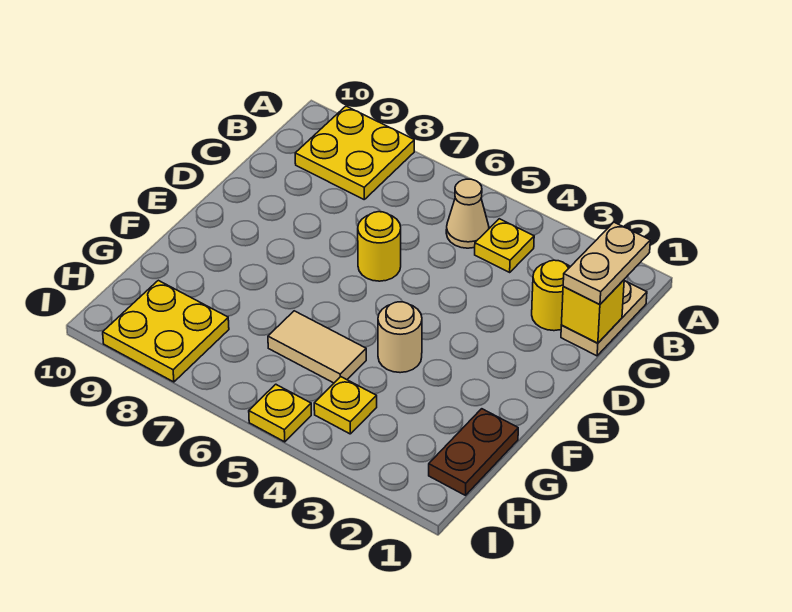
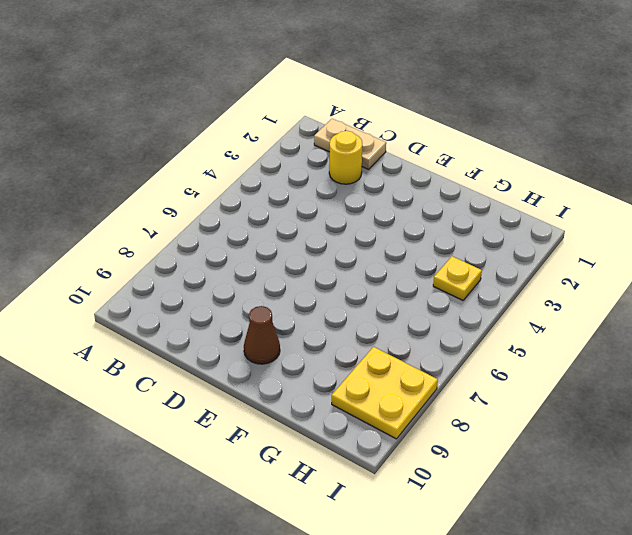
brown 1x1 cone [244,306,280,364] -> none
none -> yellow 2x2 plate [295,106,414,199]
none -> yellow 1x1 plate [475,219,534,272]
none -> tan 1x1 cone [446,179,489,248]

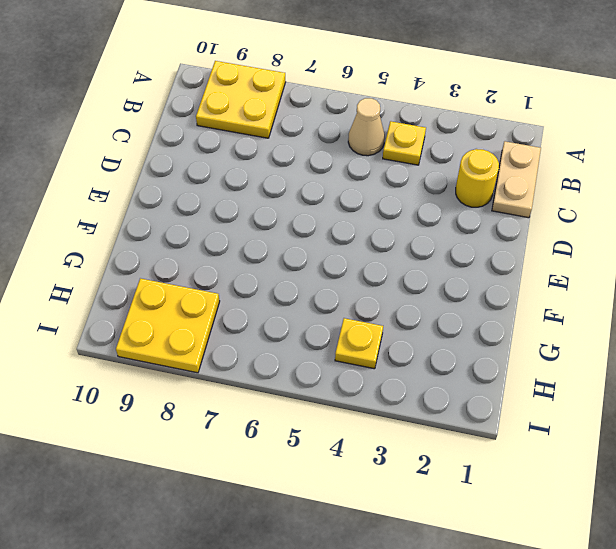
none -> yellow 1x1 round brick [358,212,401,281]
none -> tan 1x1 round brick [378,302,422,373]
none -> brown 1x2 plate [429,409,518,495]

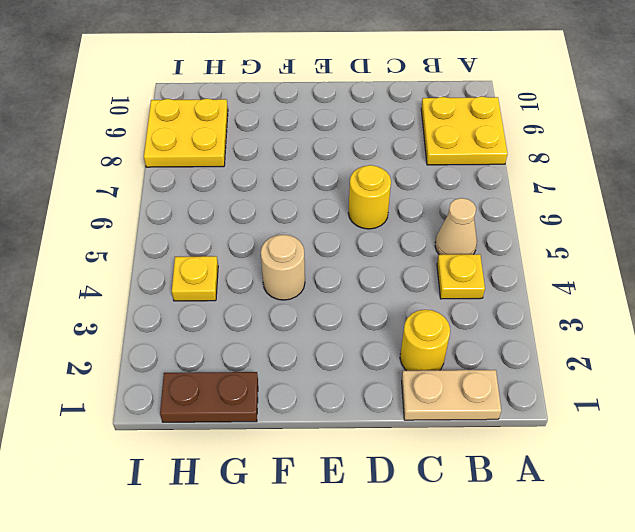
none -> tan 1x2 tile [268,311,366,383]
none -> yellow 1x1 plate [249,384,311,442]
none -> yellow 1x1 brick [561,280,624,343]

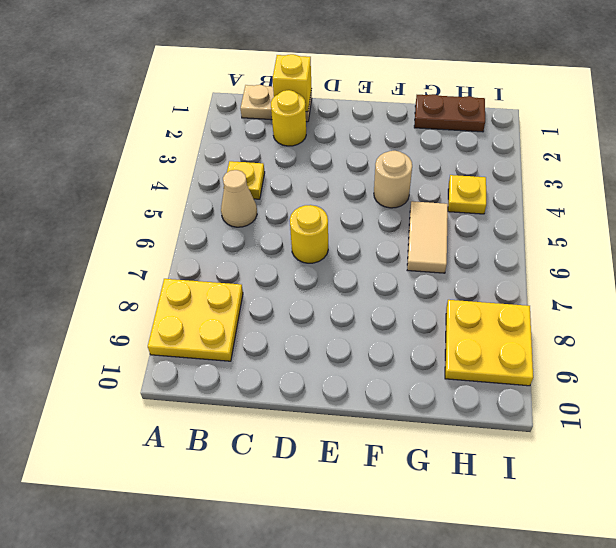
none -> yellow 1x1 plate [249,384,311,442]
none -> tan 1x2 plate [563,222,650,305]

